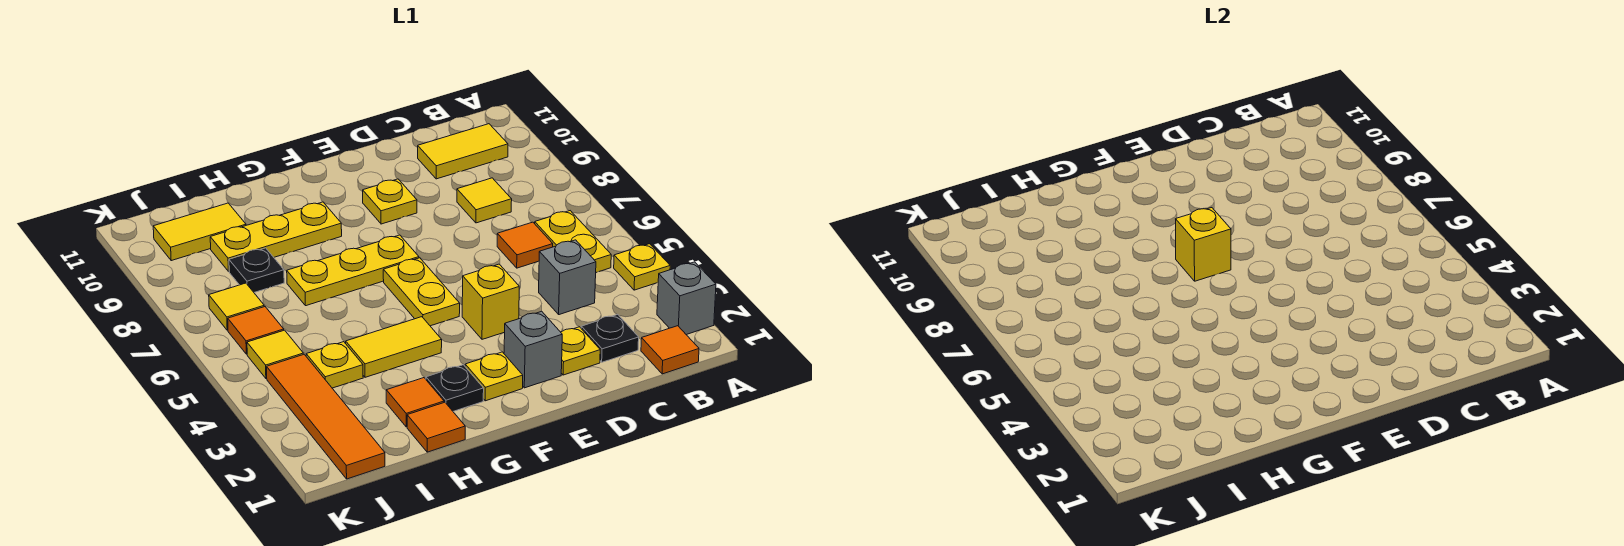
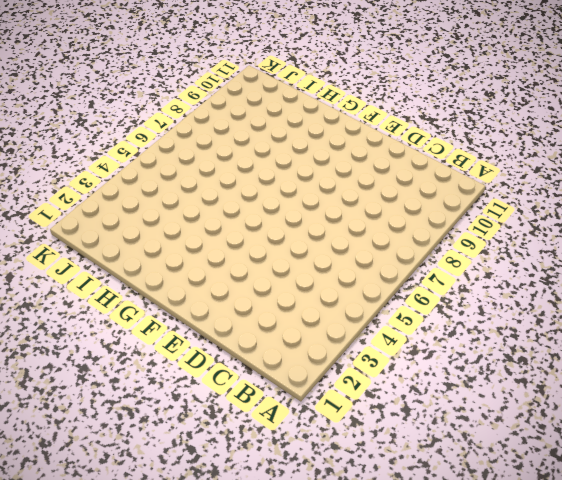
none -> grey 1x1 brick [657,262,716,335]
none -> yellow 1x1 plate [614,244,670,290]
none -> orange 1x1 tile [641,326,699,374]

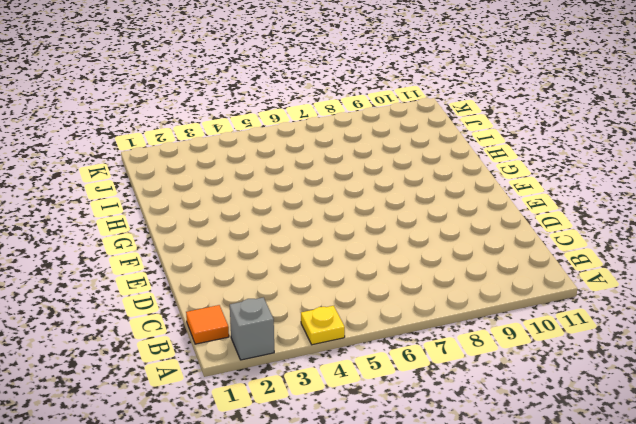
none -> yellow 1x2 plate [535,211,611,273]
none -> yellow 1x2 tile [418,124,508,179]
none -> black 1x1 plate [581,314,639,362]

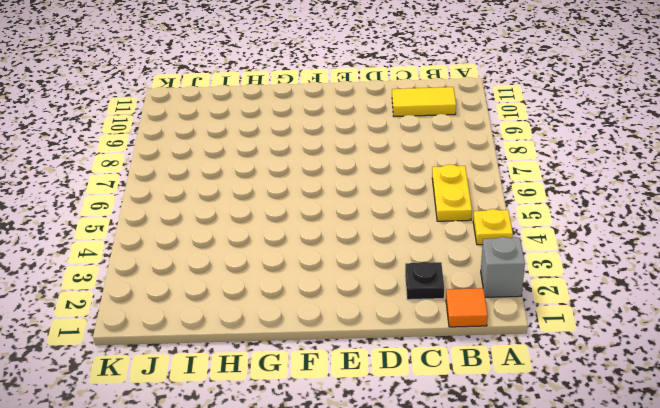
none -> grey 1x1 brick [539,240,596,315]
none -> orange 1x1 tile [497,222,553,268]
none -> yellow 1x1 tile [457,178,512,223]

